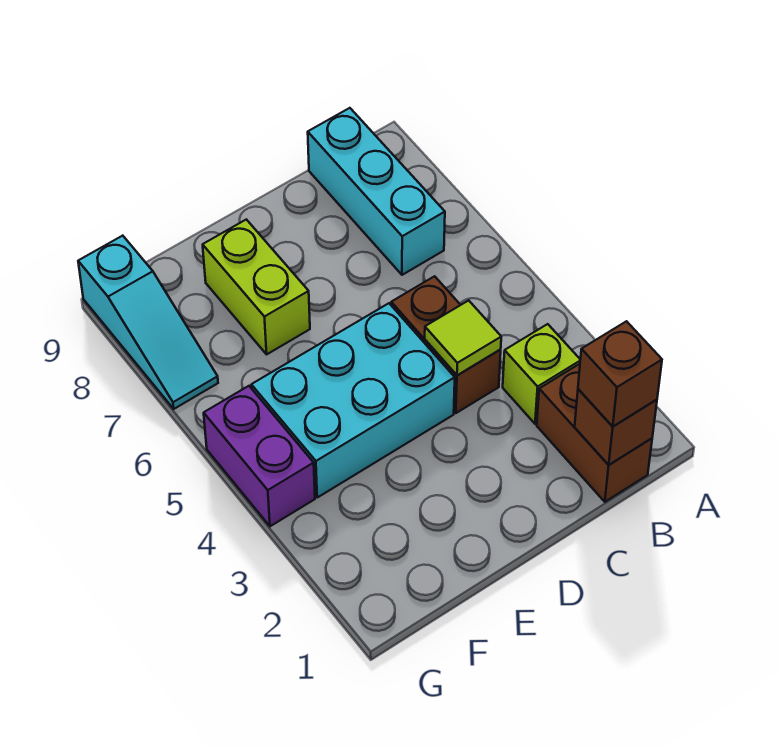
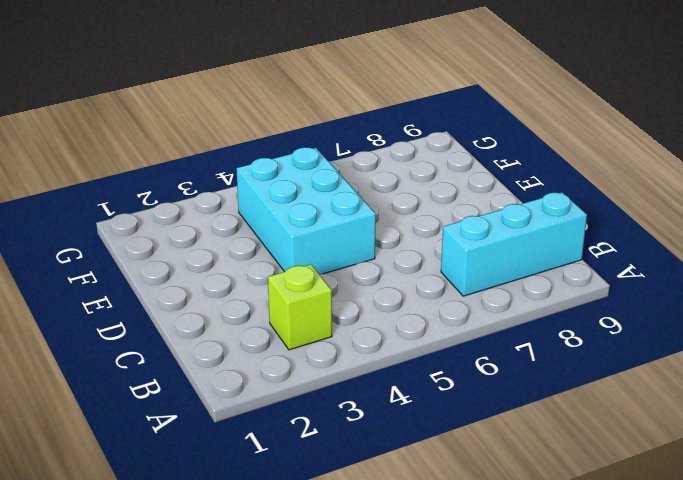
none -> brown 1x2 brick [537,364,652,502]
none -> brown 1x2 brick [391,276,501,413]

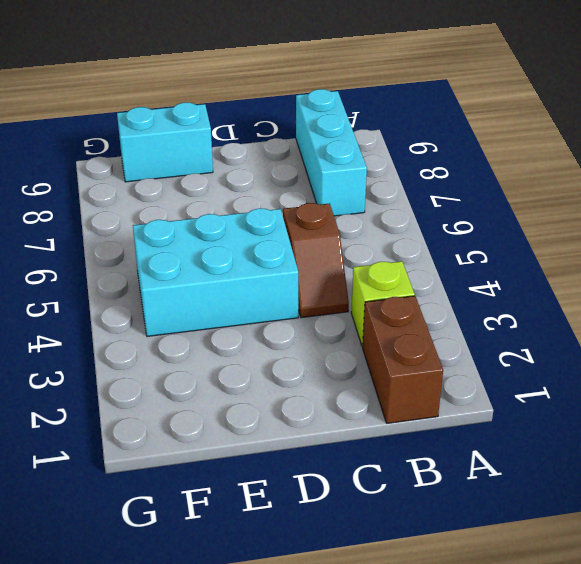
brown 1x2 slope [283,203,349,318] -> brown 1x2 brick [391,276,501,413]
cyan 1x2 brick [117,102,213,182] -> none
none -> lime 1x2 brick [203,219,310,354]
none -> purple 1x2 brick [204,386,315,526]

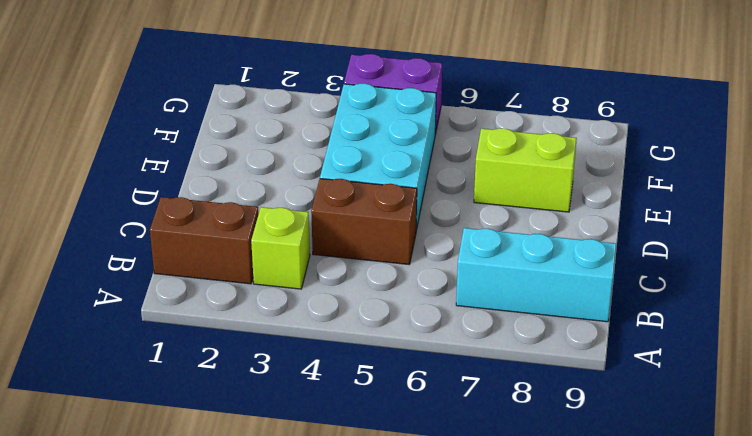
none -> cyan 1x3 slope [78,236,218,409]
none -> brown 1x1 brick [575,389,657,465]

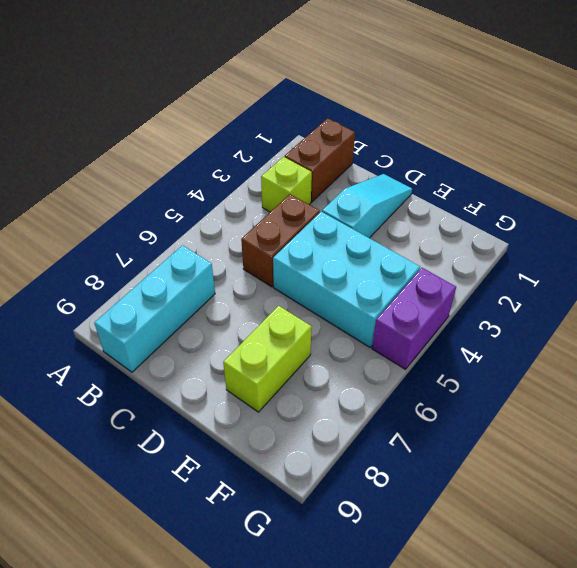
cyan 1x3 slope [322,174,412,238] -> cyan 1x3 slope moved to [78,236,218,409]
none -> brown 1x1 brick [575,389,657,465]
none -> lime 1x1 tile [425,300,501,375]

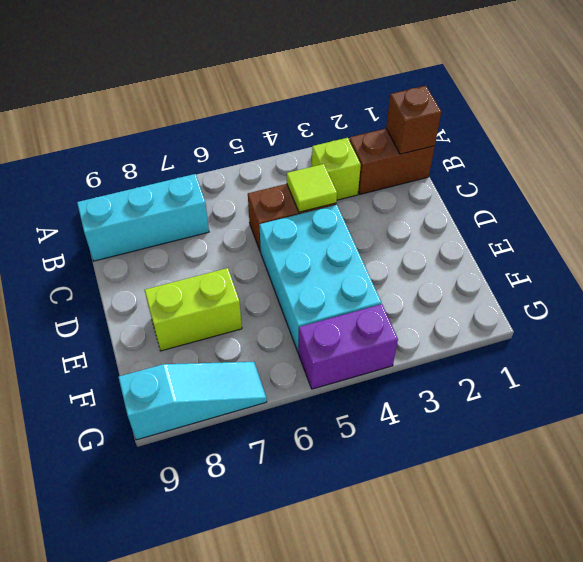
none -> brown 1x1 brick [578,321,662,426]

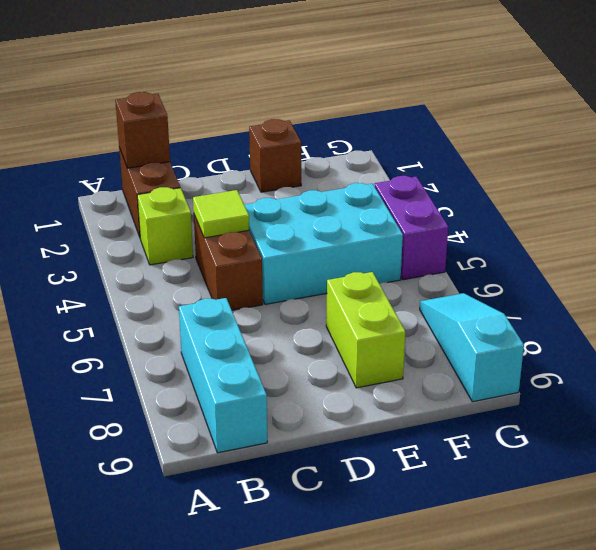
brown 1x1 brick [249,119,301,192] -> brown 1x1 brick moved to [578,321,662,426]

